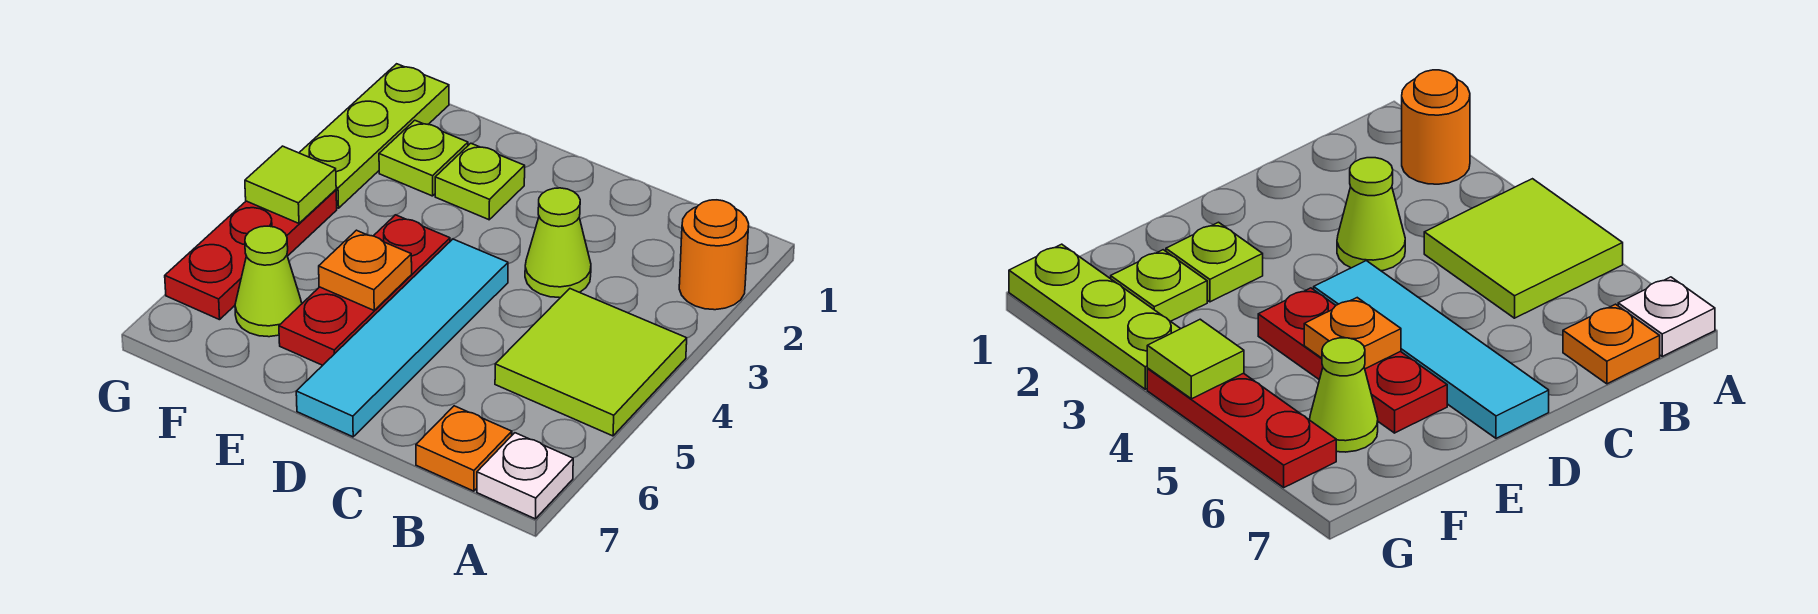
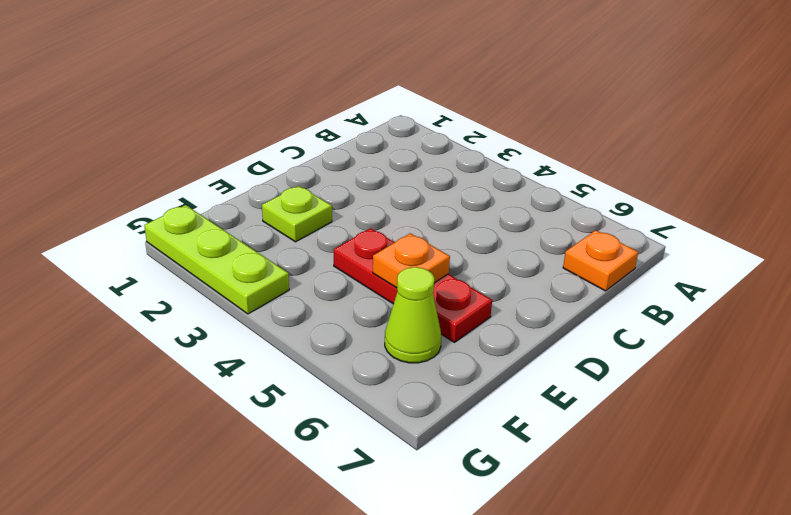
none -> orange 1x1 round brick [679,200,749,310]
none -> lime 2x2 tile [495,289,687,436]
none -> white 1x1 plate [477,433,573,519]

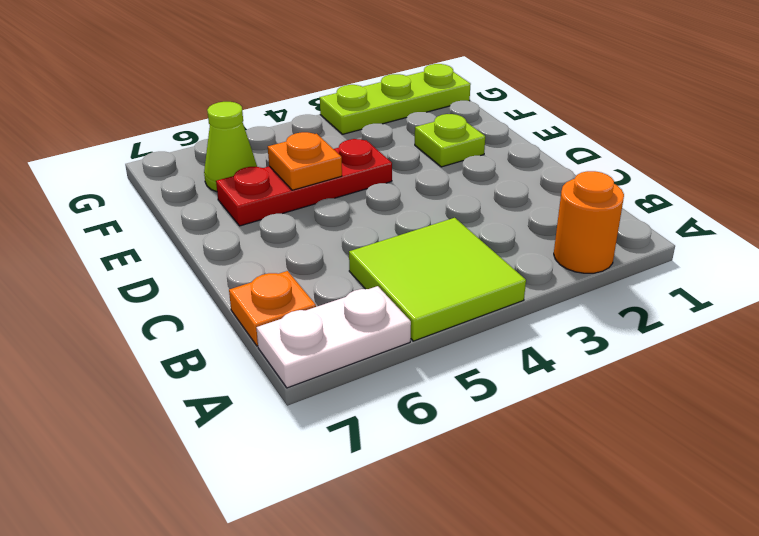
white 1x2 plate [256,286,411,388] -> white 1x1 plate [477,433,573,519]
none -> lime 1x1 cone [525,188,591,298]
none -> cyan 1x4 tile [296,239,508,437]
none -> lime 1x1 plate [379,120,468,196]

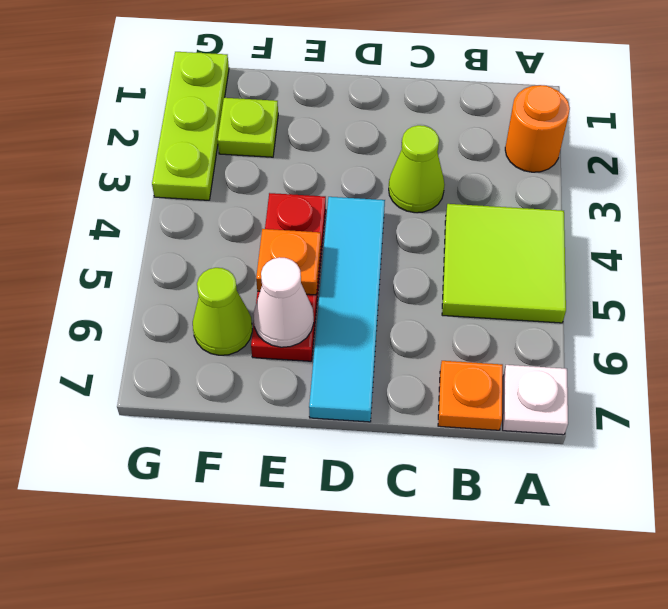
white 1x1 cone [253,257,314,347] -> none
none -> lime 1x1 plate [435,143,525,220]
none -> red 1x3 plate [165,190,337,320]
none -> lime 1x1 tile [245,146,336,223]

